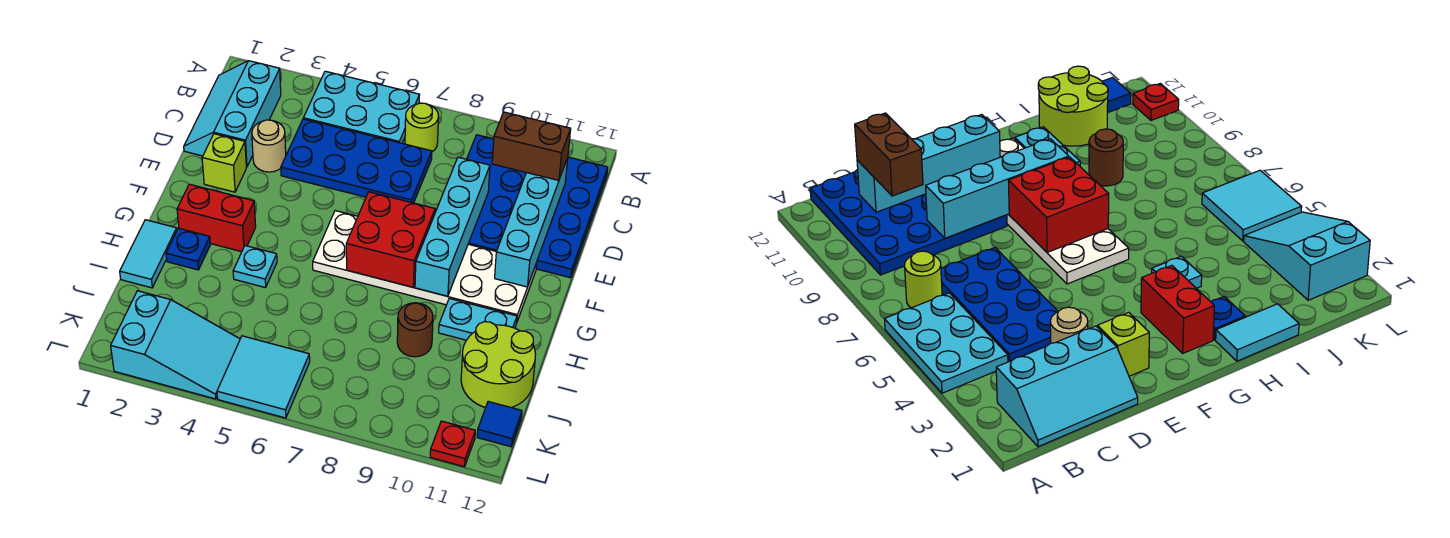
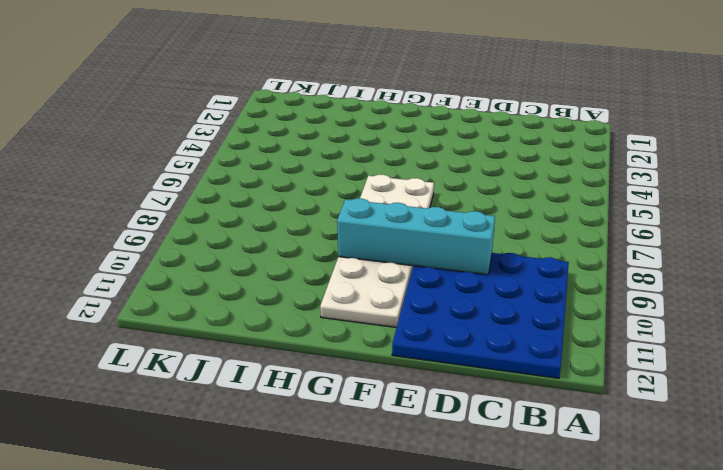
none -> cyan 2x3 plate [303,71,419,143]
none -> cyan 2x3 slope [184,61,281,167]
none -> lime 1x1 round brick [405,103,439,152]

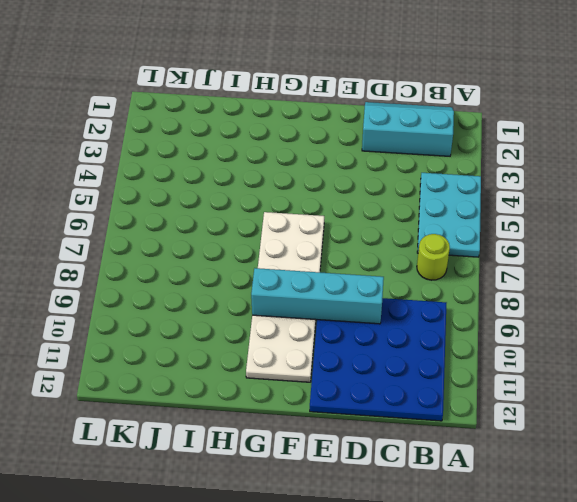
none -> blue 2x4 plate [281,119,432,203]
none -> tan 1x1 round brick [252,120,286,172]
none -> lime 1x1 brick [202,134,246,192]

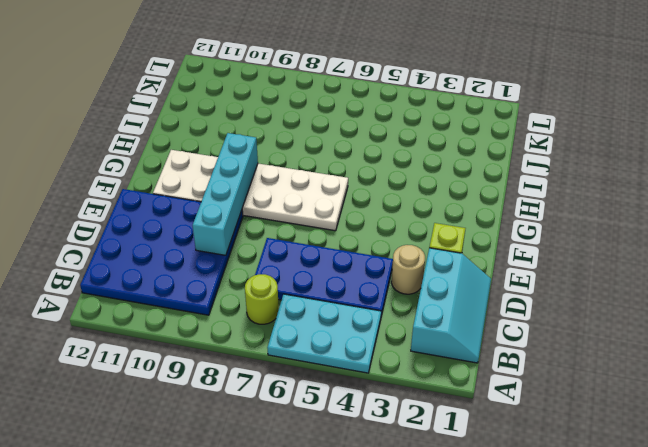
none -> red 1x2 brick [177,184,256,252]
none -> cyan 1x2 tile [120,220,177,288]
none -> blue 1x1 plate [166,228,210,270]

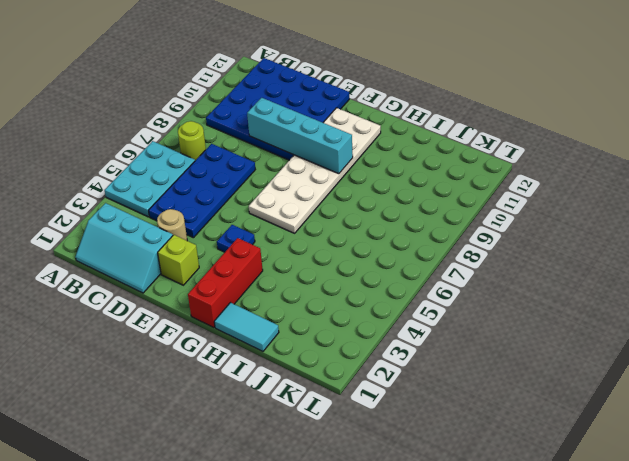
blue 1x1 plate [217,225,255,252] -> blue 1x1 plate moved to [166,228,210,270]
red 1x3 brick [188,238,263,328] -> red 1x2 brick [177,184,256,252]
none -> cyan 1x1 plate [233,246,277,288]
none -> cyan 1x2 plate [439,298,517,340]
none -> brown 1x1 round brick [397,303,433,357]

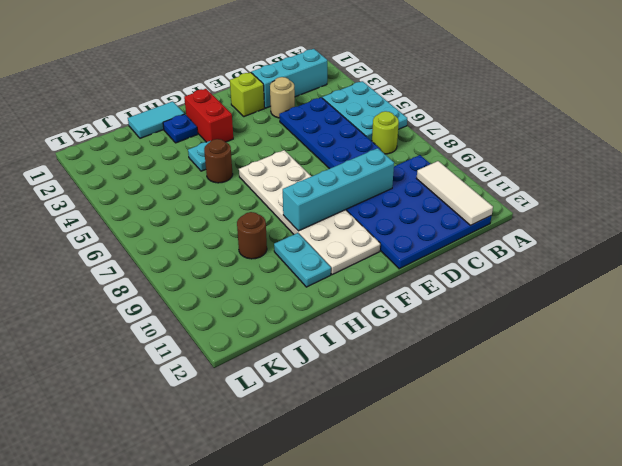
white 1x3 tile [417,161,493,225] -> none
brown 1x1 round brick [204,139,233,183] -> none
none -> lime 2x2 round brick [461,322,536,408]
none -> cyan 2x3 slope [111,291,240,399]
none -> cyan 2x2 tile [217,336,310,418]

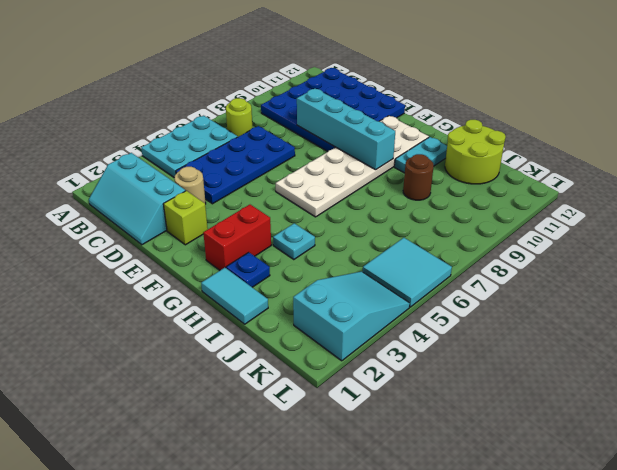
none -> blue 1x1 tile [477,402,522,447]
none -> red 1x1 plate [430,421,475,467]
none -> cyan 1x4 brick [495,158,568,287]

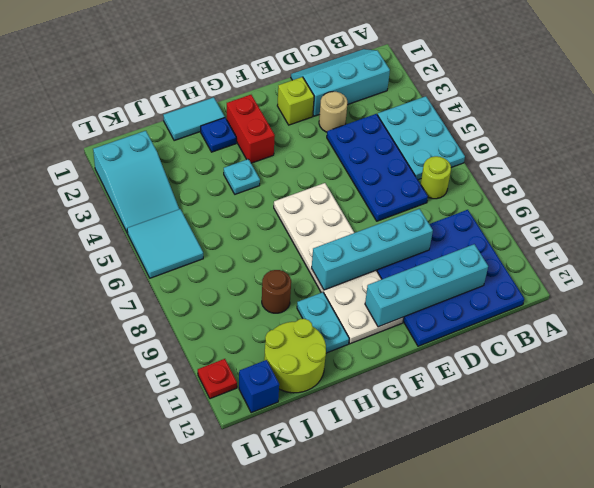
blue 1x1 brick [239,360,279,413] -> blue 1x1 tile [477,402,522,447]
none -> red 2x2 brick [346,192,435,287]
none -> brown 1x2 brick [492,112,571,180]

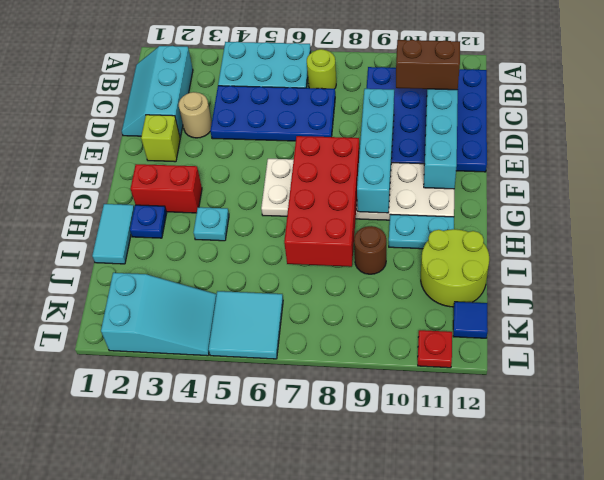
red 2x4 brick [284,136,360,267] -> red 2x2 brick [346,192,435,287]

